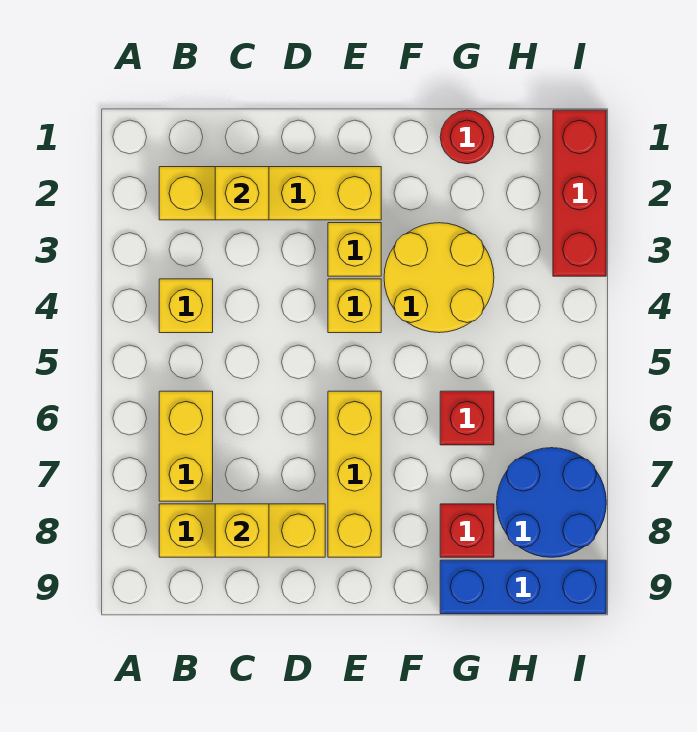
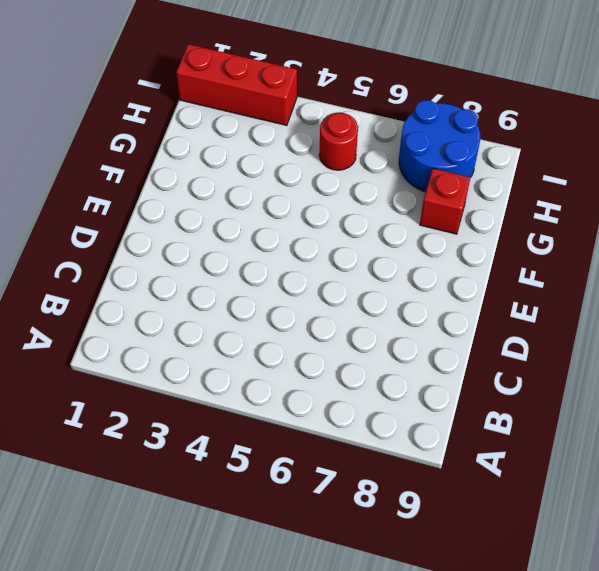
red 1x1 round brick [319,113,358,170] -> red 1x1 round brick moved to [440,110,494,164]
none -> yellow 1x4 brick [159,167,381,220]
none -> yellow 1x1 brick [159,279,213,333]
none -> yellow 1x2 brick [159,391,213,501]

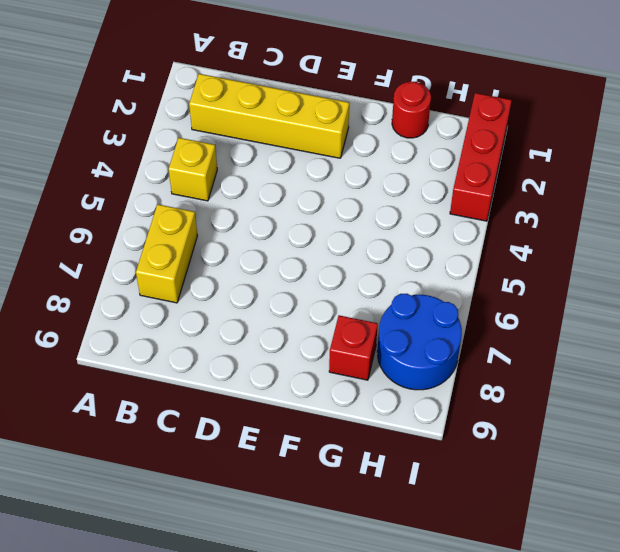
none -> yellow 1x3 brick [159,504,325,557]
none -> yellow 1x1 brick [328,223,381,276]
none -> yellow 1x1 brick [328,279,381,333]

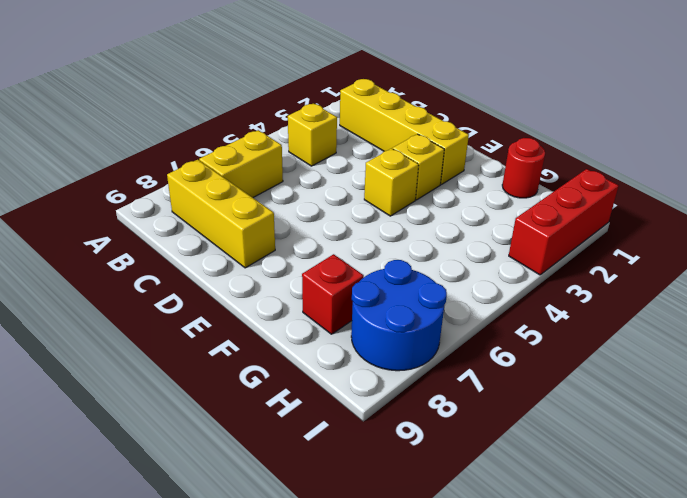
none -> yellow 1x3 brick [328,391,381,557]
none -> yellow 2x2 round brick [384,223,494,333]
none -> red 1x1 brick [440,391,494,445]

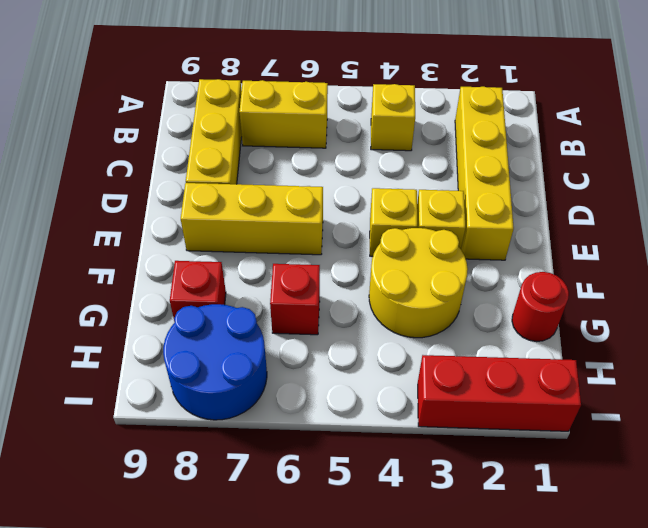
none -> blue 1x3 brick [440,560,606,614]
none -> yellow 1x1 brick [215,167,269,220]
none -> yellow 1x1 brick [215,504,269,557]

